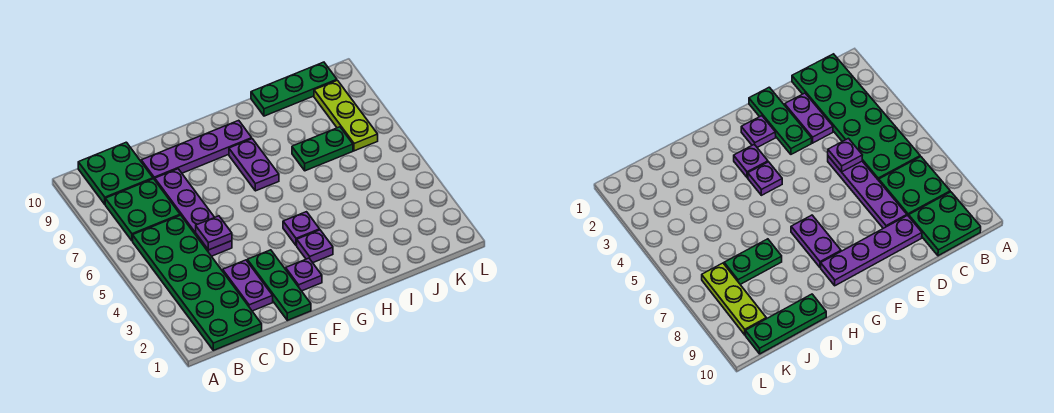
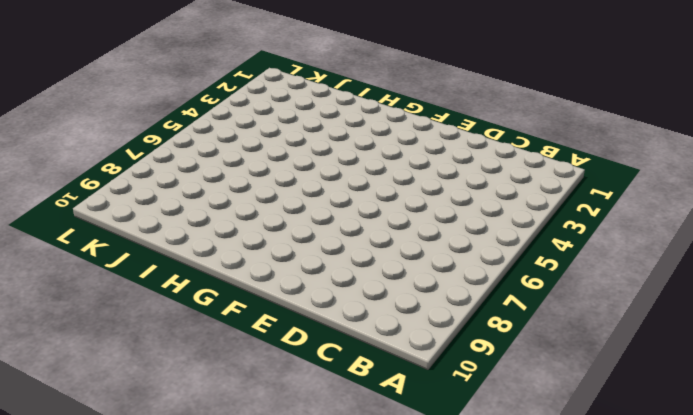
none -> green 2x6 plate [133,215,262,350]
none -> green 2x2 plate [105,179,180,241]
none -> green 2x2 plate [78,142,153,204]

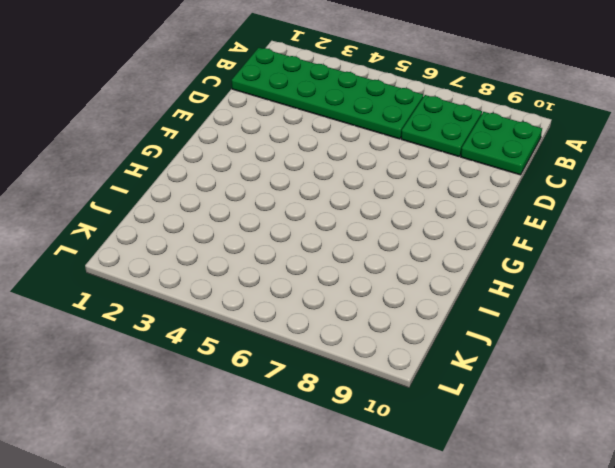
none -> purple 1x2 plate [223,260,273,311]
none -> purple 1x4 plate [154,169,232,256]
none -> purple 1x4 plate [141,120,252,179]

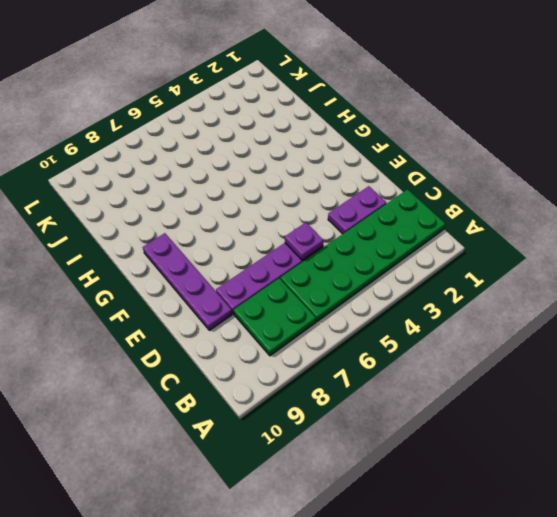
none -> green 2x2 plate [78,142,153,204]
none -> green 1x3 plate [247,250,311,320]
none -> purple 1x1 plate [286,258,322,291]

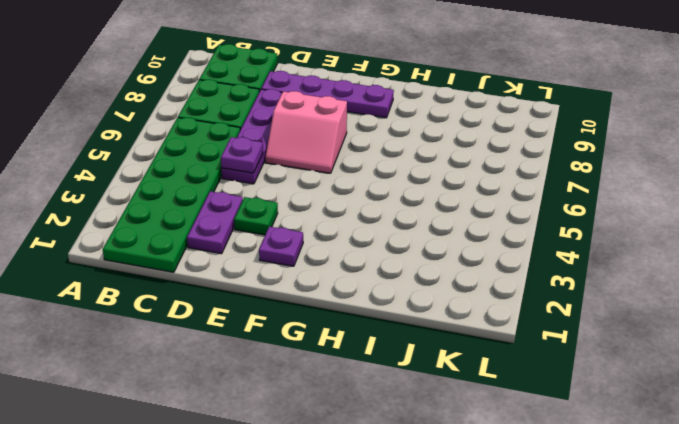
green 1x1 plate [234,197,278,235] -> green 1x3 plate [247,250,311,320]
pink 2x2 slope [265,91,347,173] -> none
none -> purple 1x1 plate [297,230,333,263]
none -> purple 1x1 plate [283,212,320,246]
none -> purple 1x2 plate [229,139,279,191]

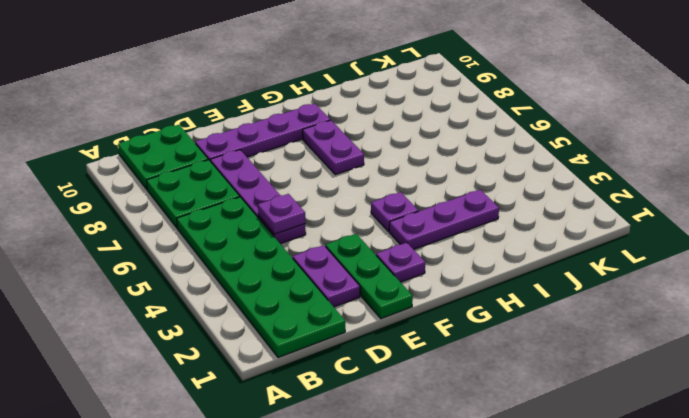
purple 1x3 plate [389,190,499,249] -> purple 1x1 plate [297,230,333,263]
none -> green 1x2 plate [292,127,353,171]
none -> green 1x3 plate [251,62,337,116]
none -> lime 1x3 plate [314,80,378,151]

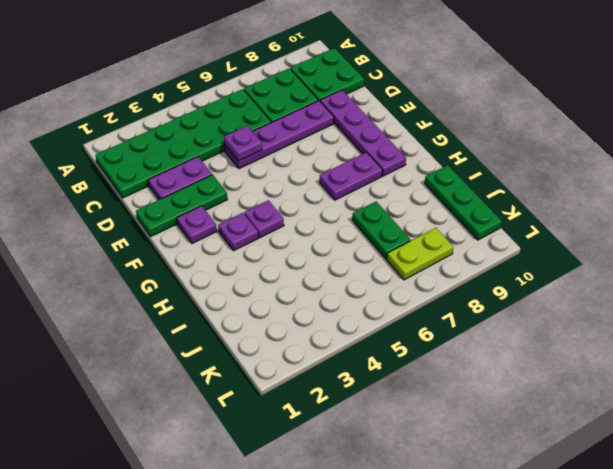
lime 1x2 plate [387,228,453,280] -> lime 1x3 plate [314,80,378,151]

